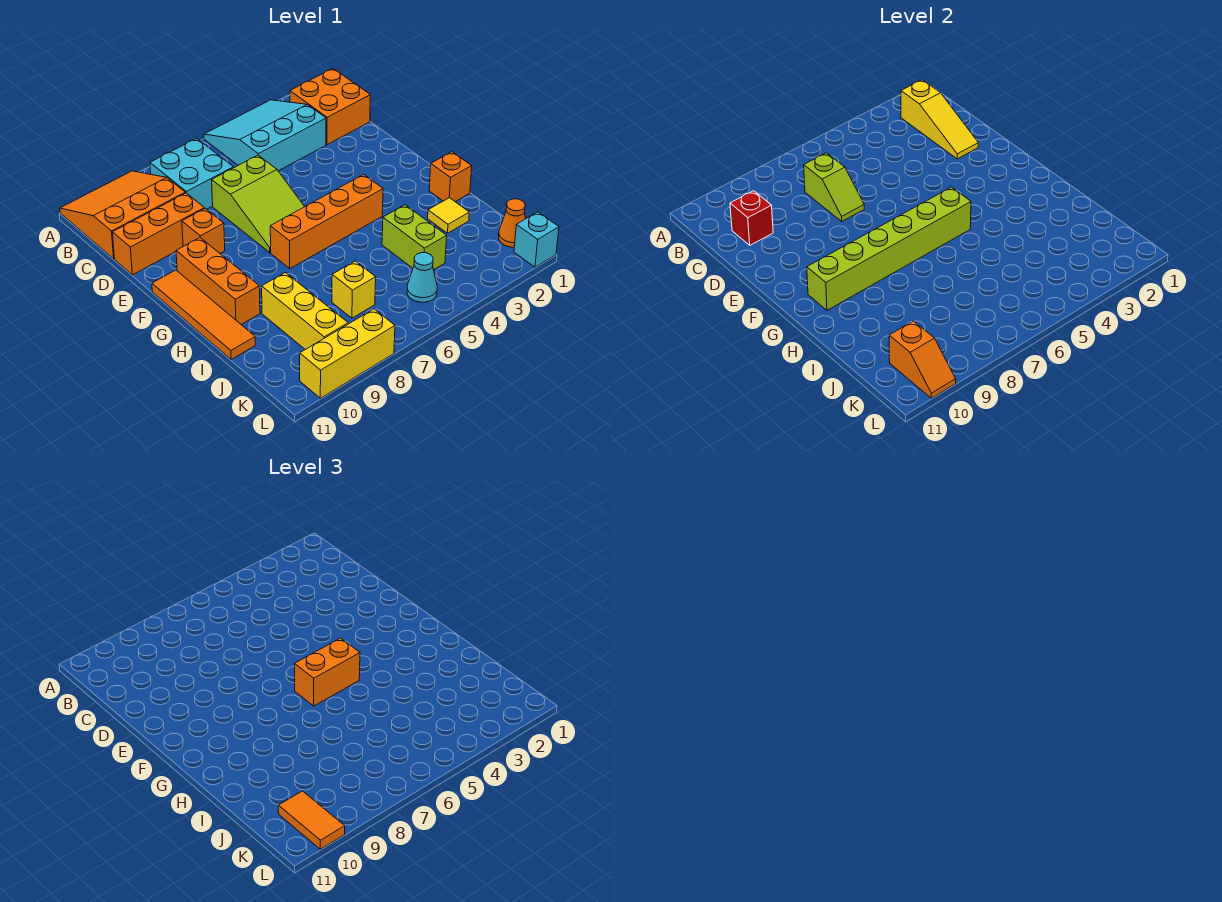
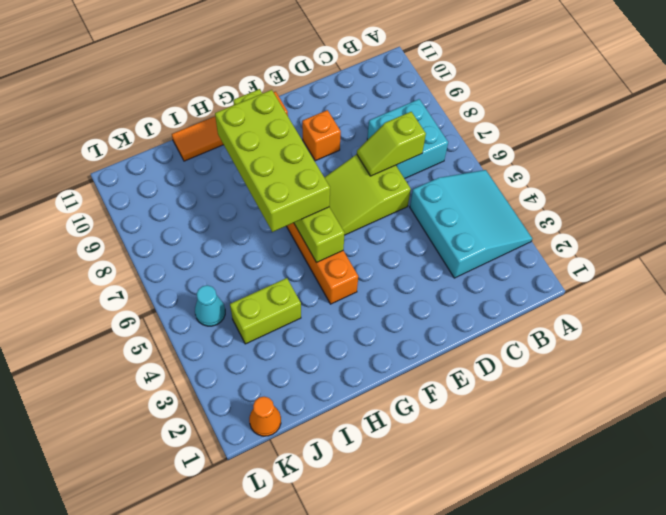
lime 2x4 brick [215,90,330,232] -> orange 1x2 brick [294,638,360,706]
none -> orange 3x3 slope [60,171,185,259]
none -> orange 2x2 brick [290,69,370,145]
none -> orange 1x3 brick [112,193,204,275]

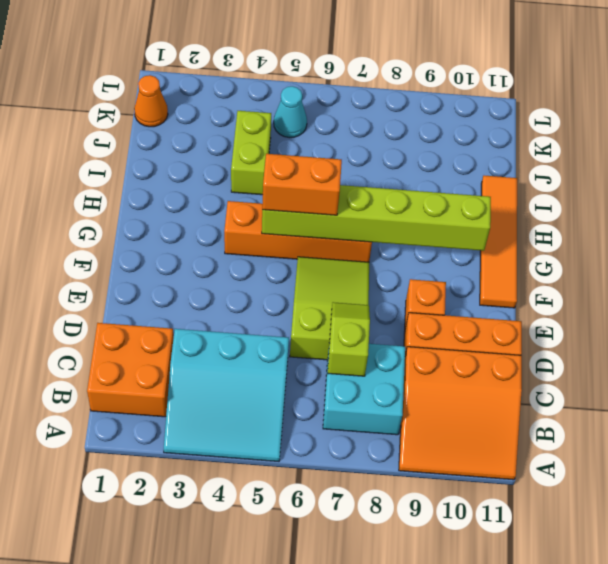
none -> orange 1x3 brick [176,238,260,325]
none -> orange 1x1 brick [429,152,472,202]
none -> yellow 1x1 tile [428,198,469,233]

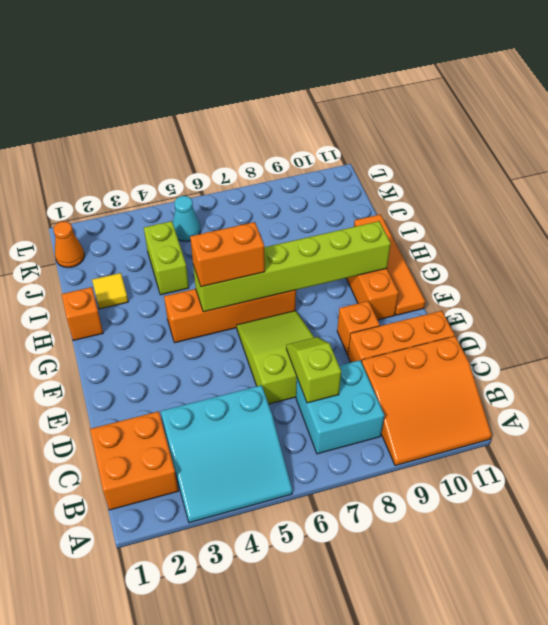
none -> yellow 1x3 brick [262,273,348,350]
none -> yellow 1x1 brick [332,261,376,318]
none -> cyan 1x1 brick [514,212,559,267]

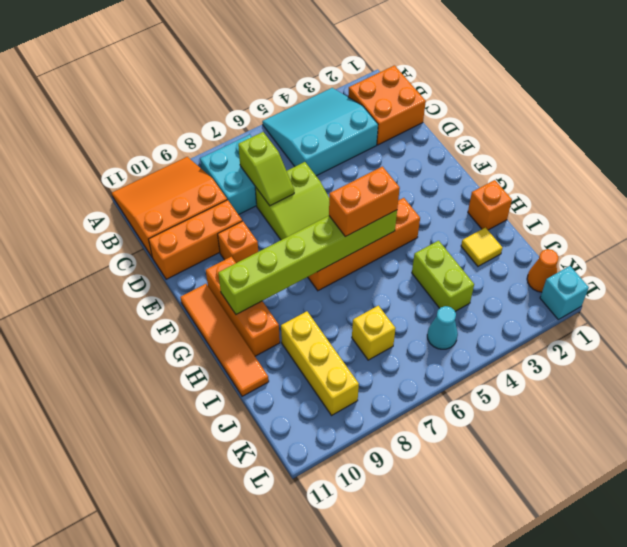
none -> yellow 1x3 brick [300,309,395,398]
none -> yellow 1x3 slope [901,80,978,159]
none -> red 1x1 brick [730,191,773,245]

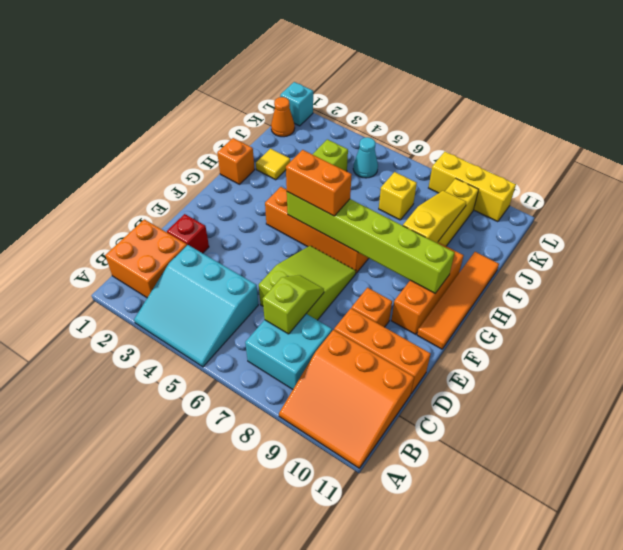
red 1x1 brick [167,214,209,253] -> red 1x1 brick moved to [730,191,773,245]
yellow 1x3 slope [403,191,466,243] -> yellow 1x3 slope moved to [901,80,978,159]
none -> orange 1x2 slope [889,321,956,398]
none -> orange 1x2 tile [278,791,345,849]

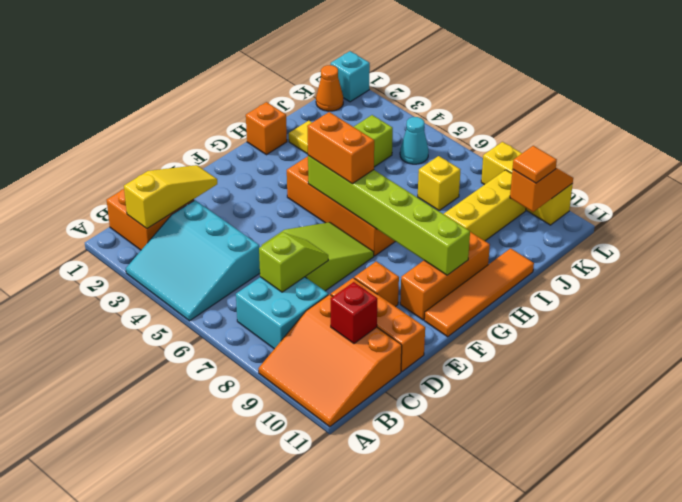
orange 1x1 tile [513,146,557,183] -> orange 1x2 tile [278,791,345,849]

